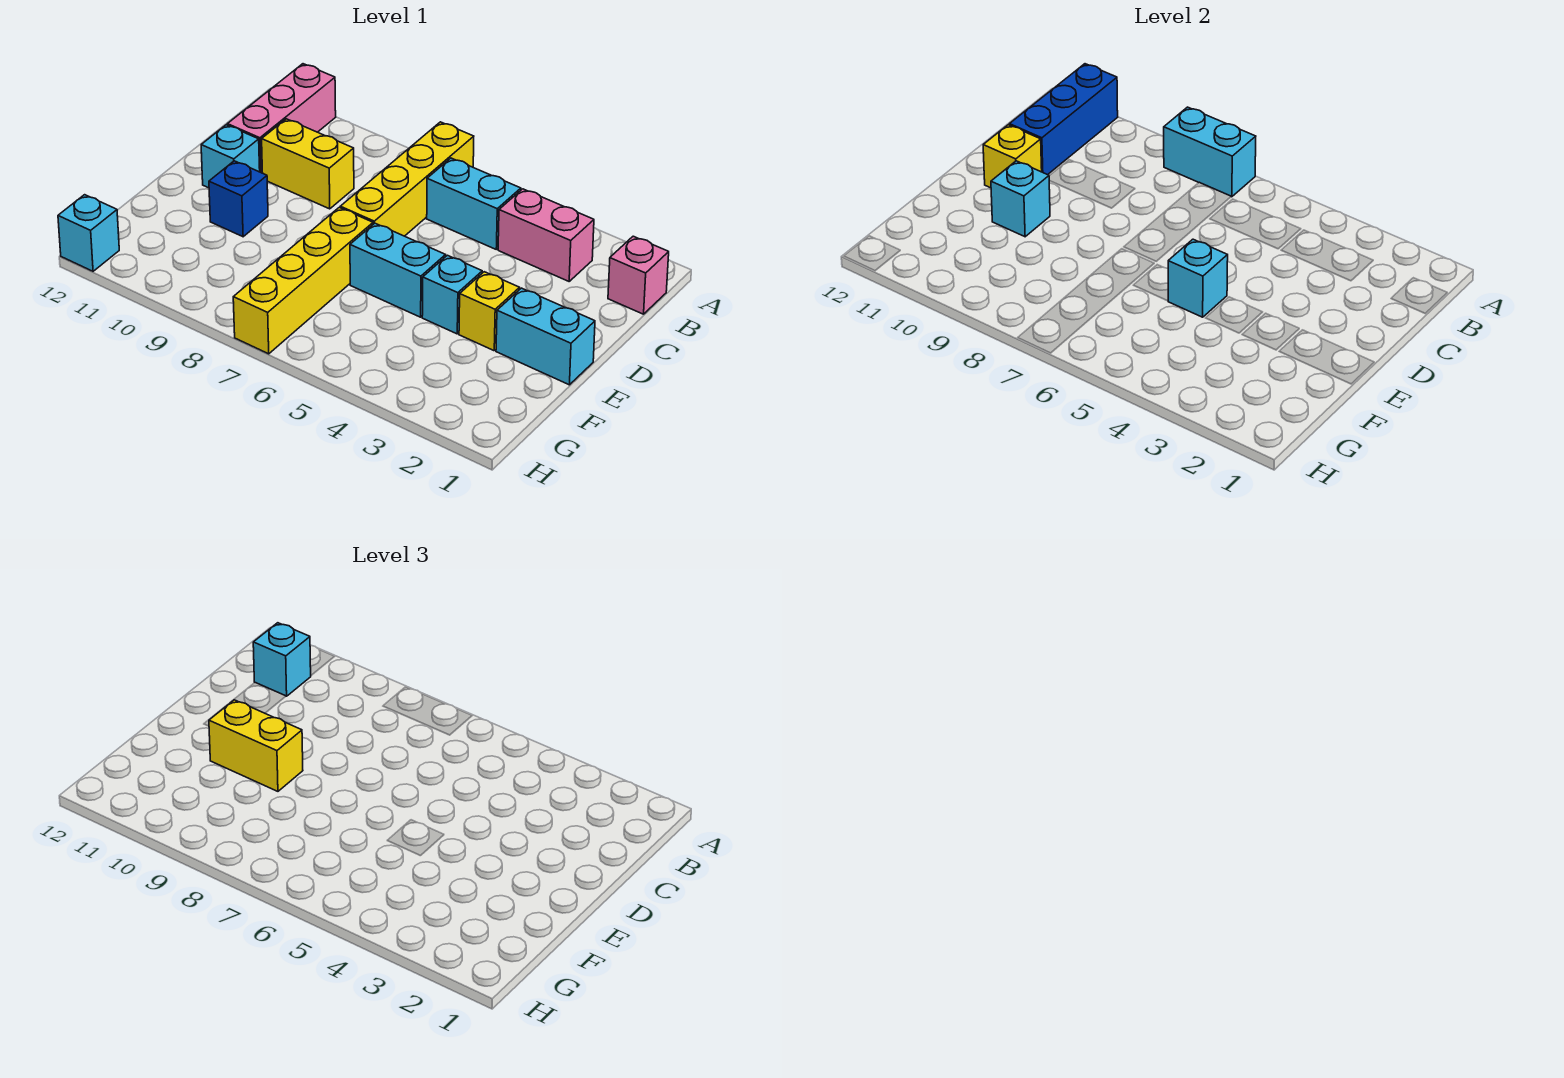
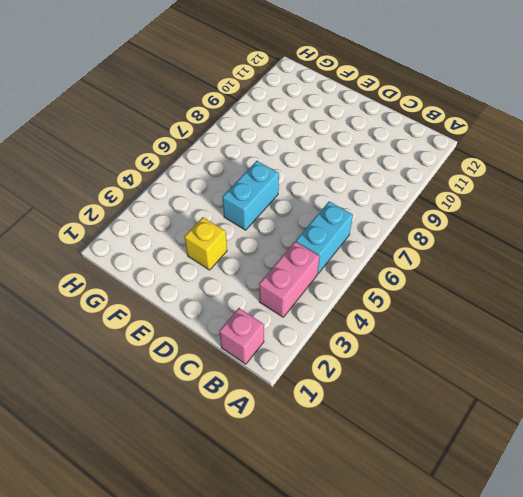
none -> yellow 1x4 brick [340,122,474,236]
none -> pink 1x3 brick [227,64,336,173]
none -> yellow 1x2 brick [262,119,354,209]

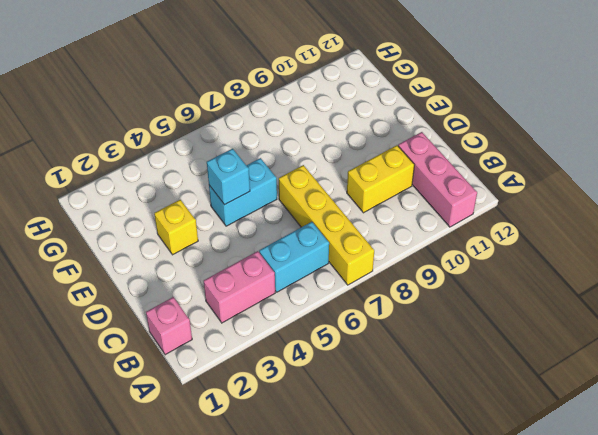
none -> cyan 1x1 brick [201,125,260,188]
none -> cyan 1x2 brick [496,288,595,385]
none -> cyan 1x1 brick [422,255,482,334]

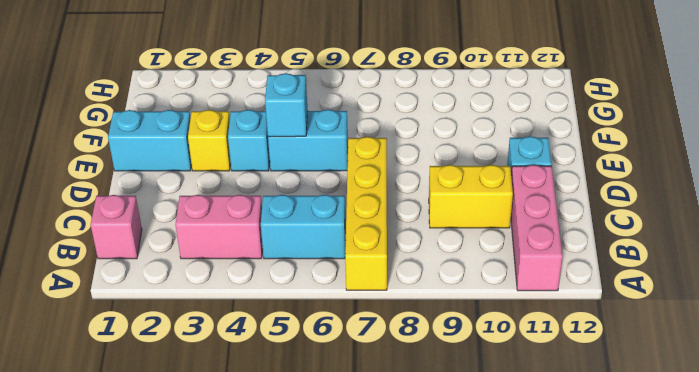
none -> yellow 1x4 brick [233,207,373,354]
none -> blue 1x1 brick [209,161,268,237]
none -> cyan 1x1 brick [58,195,119,271]

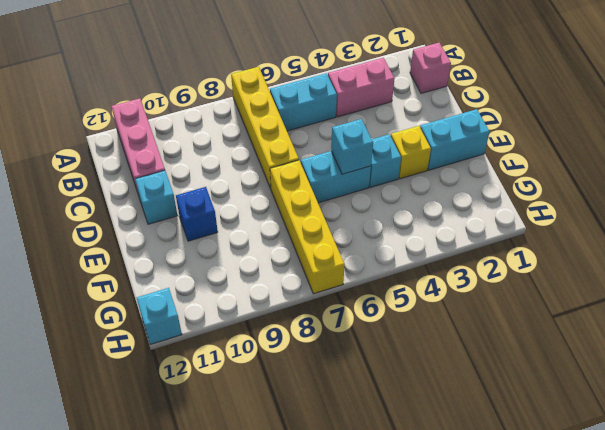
none -> yellow 1x2 brick [262,119,354,209]
none -> cyan 1x2 brick [1164,107,1256,197]
none -> blue 1x3 brick [1009,64,1118,175]

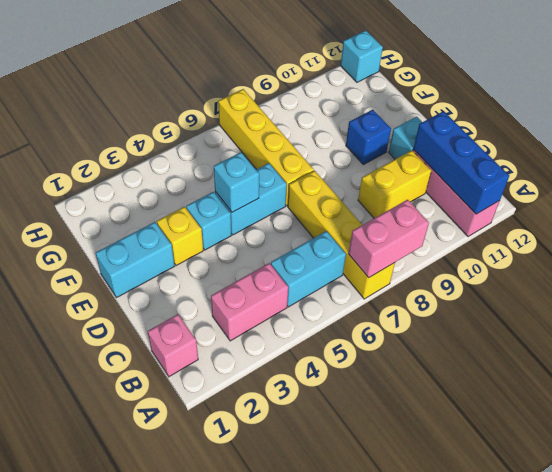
pink 1x2 brick [349,200,429,278] -> cyan 1x2 brick [1164,107,1256,197]
none -> yellow 1x1 brick [983,125,1042,188]
none -> cyan 1x1 brick [991,161,1050,237]
none -> cyan 1x1 brick [253,623,311,696]

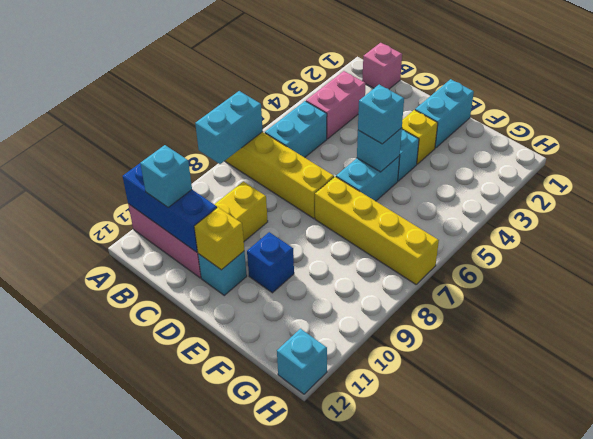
cyan 1x1 brick [358,85,404,144] -> cyan 1x1 brick moved to [991,161,1050,237]
none -> yellow 1x2 brick [209,700,303,791]

